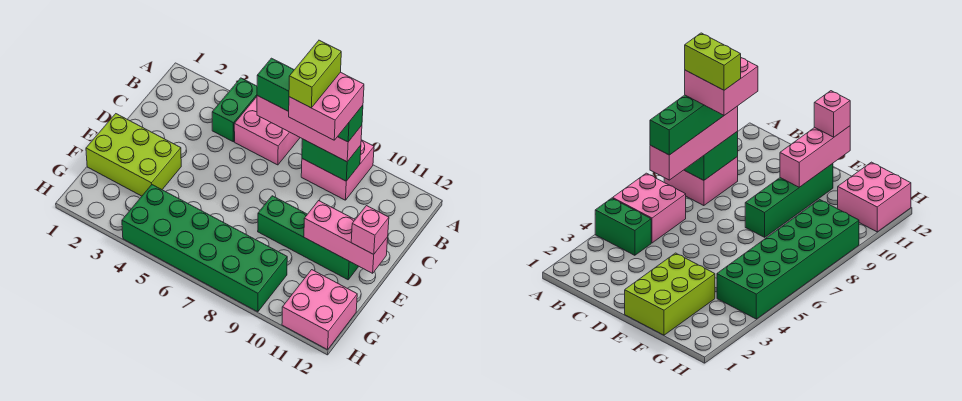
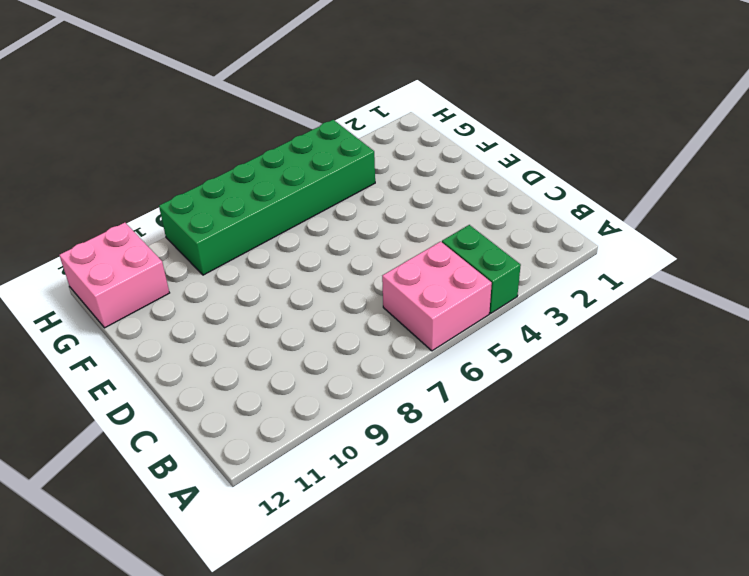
none -> pink 2x2 brick [301,140,374,200]
none -> lime 2x3 brick [86,114,181,196]
none -> green 1x4 brick [258,196,359,280]

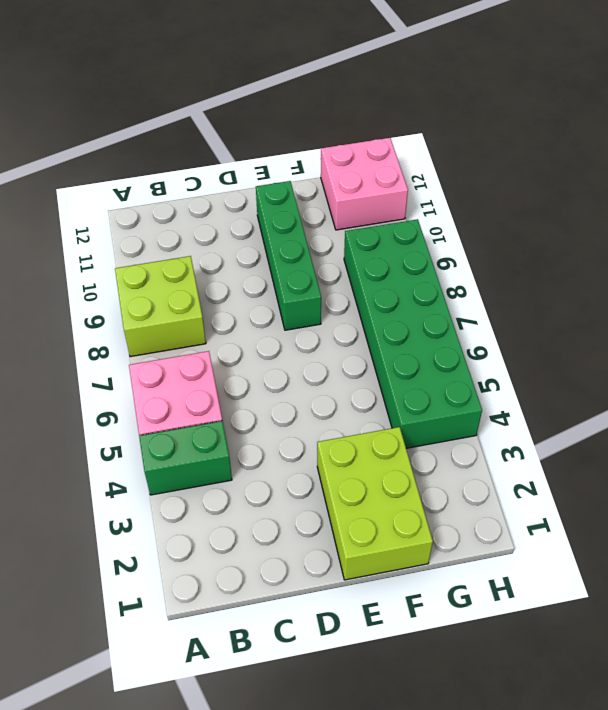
lime 2x2 brick [115,256,206,357] -> pink 2x2 brick [301,140,374,200]
none -> green 1x2 brick [302,139,361,181]
none -> pink 1x3 brick [304,201,388,273]
none -> pink 1x4 brick [257,96,362,162]

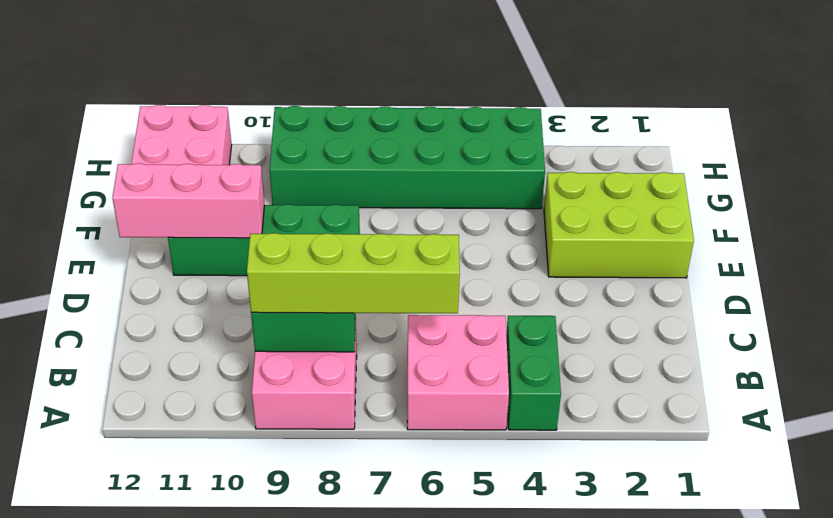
lime 1x4 brick [247,233,460,313] -> pink 1x4 brick [257,96,362,162]
none -> pink 1x1 brick [351,206,389,254]
none -> green 1x4 brick [257,58,363,142]
none -> pink 2x2 brick [288,72,364,140]

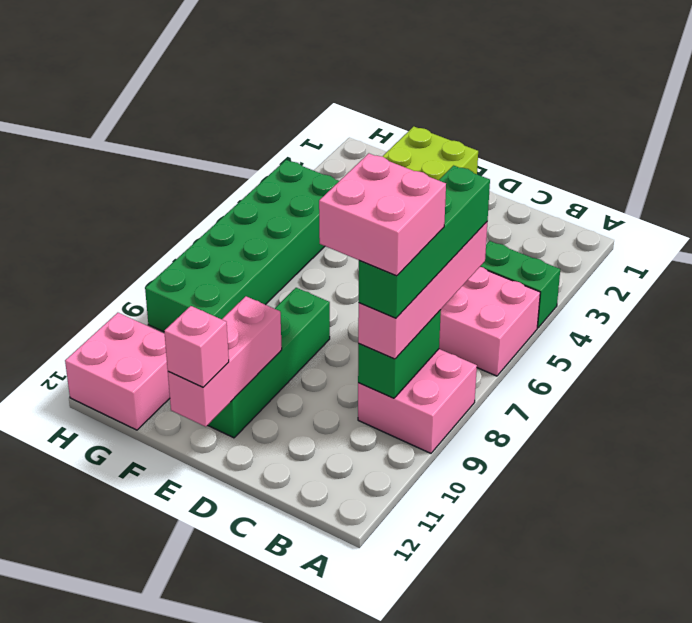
none -> lime 1x2 brick [289,40,341,108]

